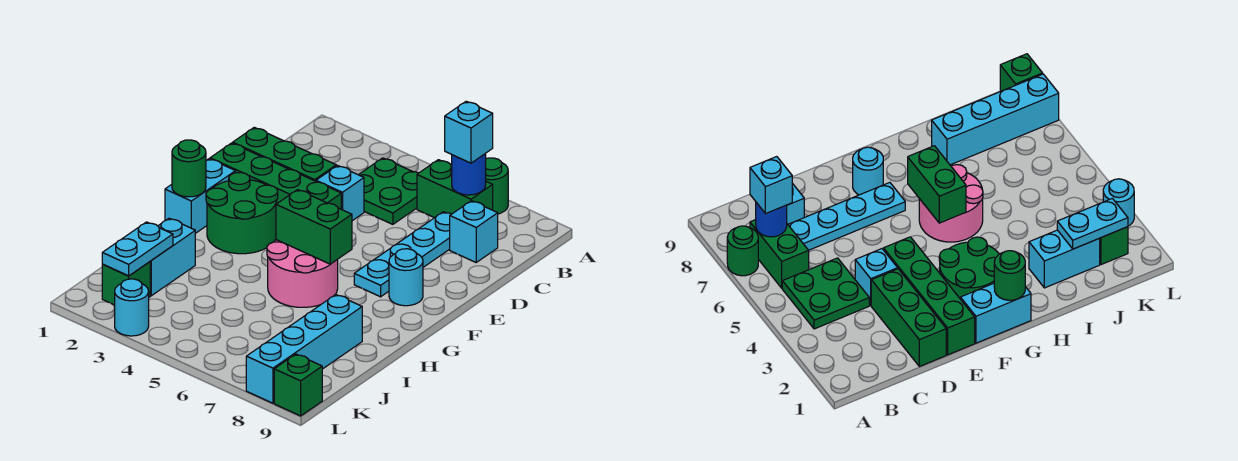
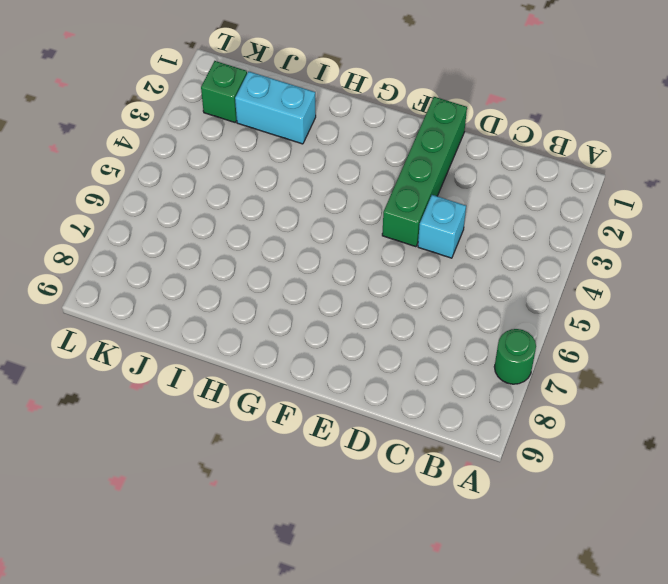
none -> green 2x2 plate [359,158,418,224]
none -> green 1x2 brick [417,160,493,218]
none -> cyan 1x4 plate [354,212,451,297]

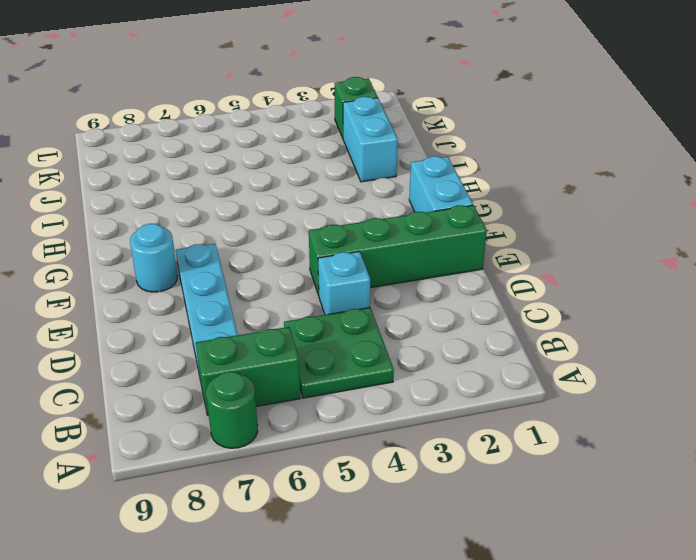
none -> cyan 1x1 brick [450,201,498,262]
none -> green 1x3 brick [233,127,336,181]
none -> green 2x2 round brick [206,173,278,254]

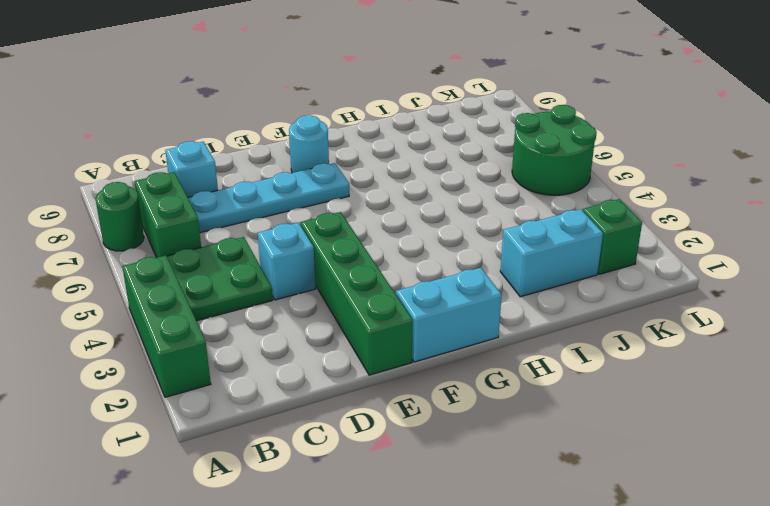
green 1x3 brick [122,255,211,397] -> green 1x3 brick moved to [233,127,336,181]
green 2x2 round brick [512,105,597,195] -> green 2x2 round brick moved to [206,173,278,254]
none -> pink 2x2 round brick [267,240,338,307]
none -> cyan 1x4 brick [246,294,362,403]
none -> cyan 1x1 round brick [115,279,149,336]

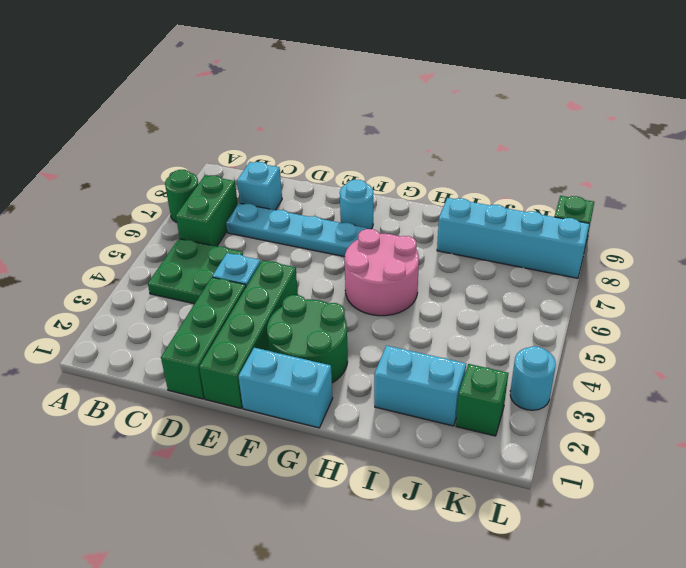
none -> blue 1x1 round brick [452,153,486,195]
none -> green 1x1 round brick [172,140,206,197]
none -> green 1x2 brick [276,190,352,264]

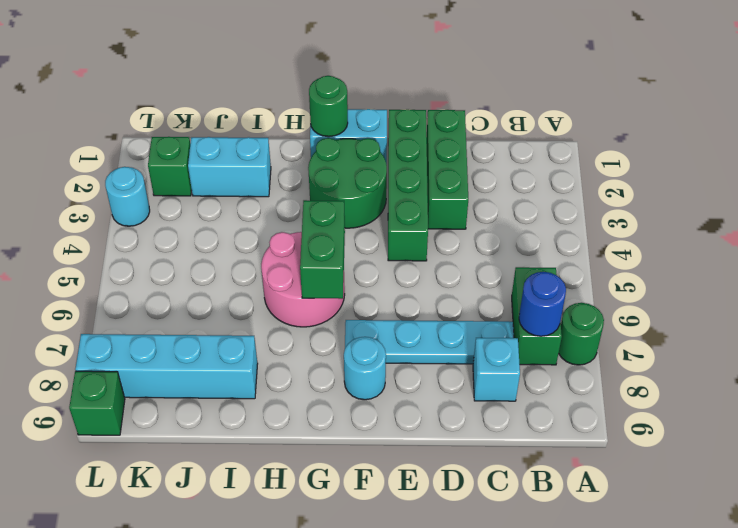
none -> green 2x2 plate [359,158,418,224]
none -> cyan 1x1 brick [316,166,364,221]
none -> cyan 1x2 plate [102,222,173,276]

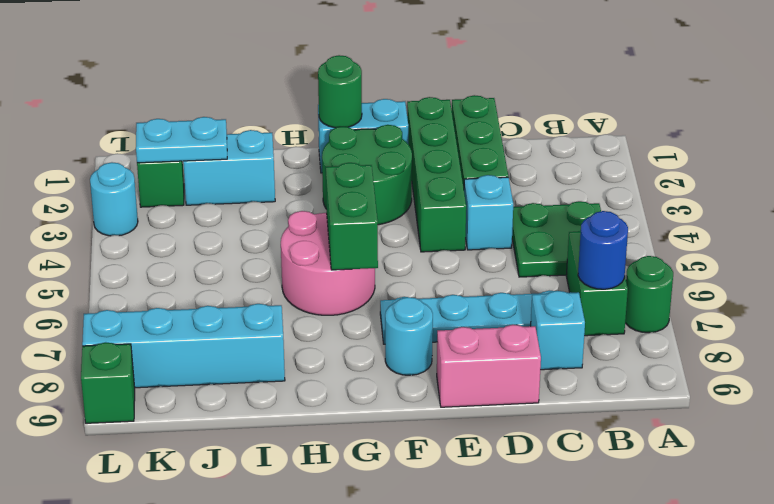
pink 1x2 brick [437,325,541,407] -> none
none -> cyan 1x1 brick [445,101,493,163]

